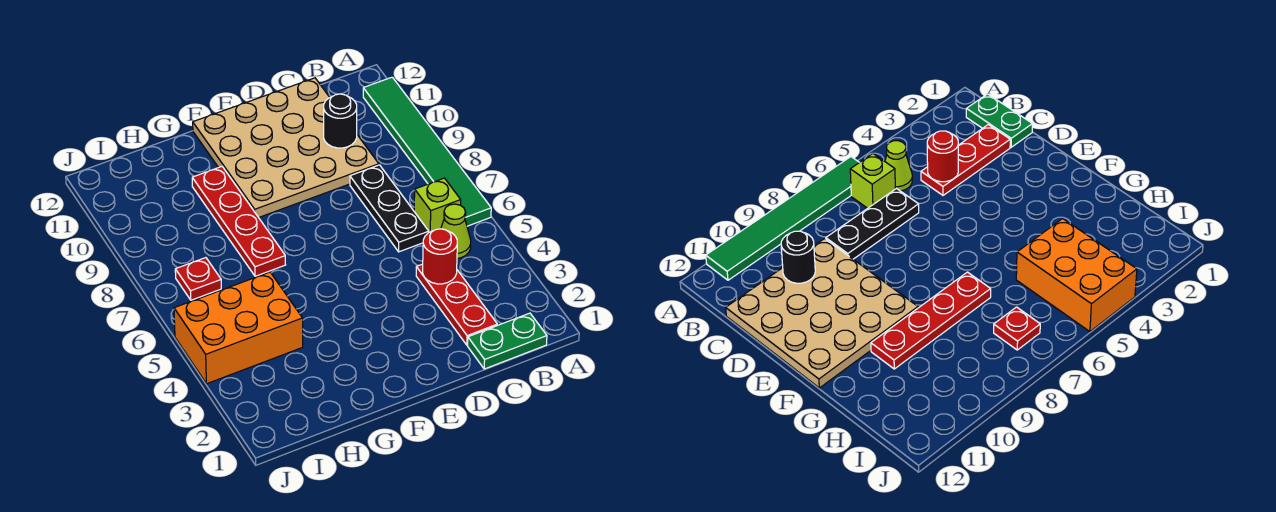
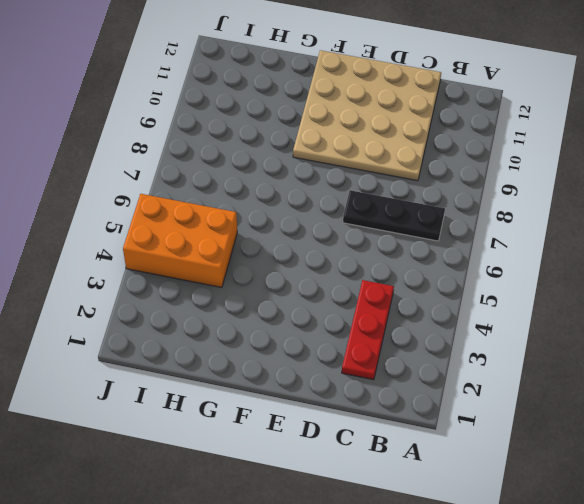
black 1x3 plate [343,190,445,241] -> black 1x3 plate turned to [350,165,429,252]
none -> green 1x6 tile [363,77,491,226]
none -> green 1x2 plate [468,313,547,369]
none -> lime 1x1 cone [441,204,471,259]

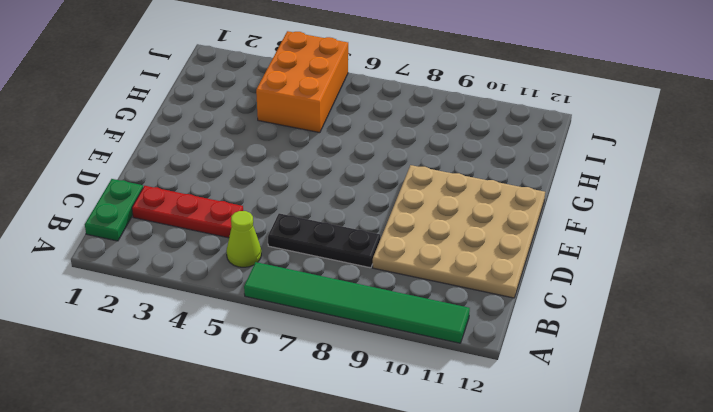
none -> lime 1x1 brick [414,178,461,232]
none -> red 1x4 plate [192,167,286,276]
none -> red 1x1 plate [175,258,221,300]

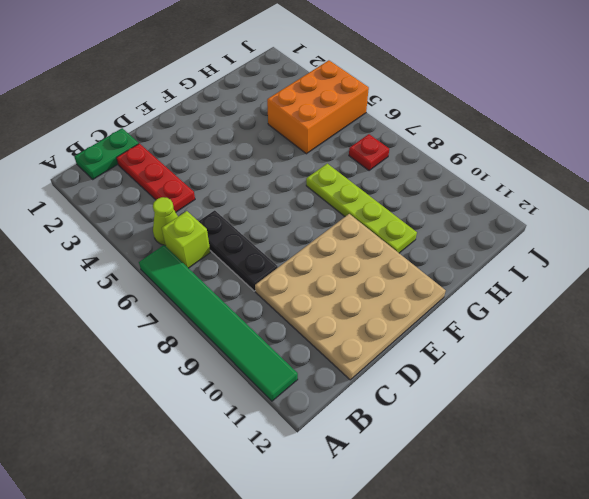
lime 1x4 plate [306,164,417,253] -> red 1x4 plate [192,167,286,276]
none -> red 1x1 round brick [423,229,457,284]
none -> black 1x1 round brick [324,94,357,148]

